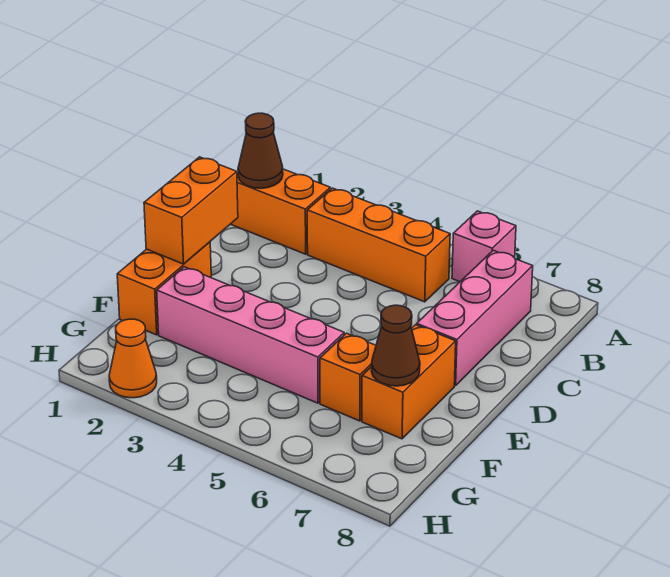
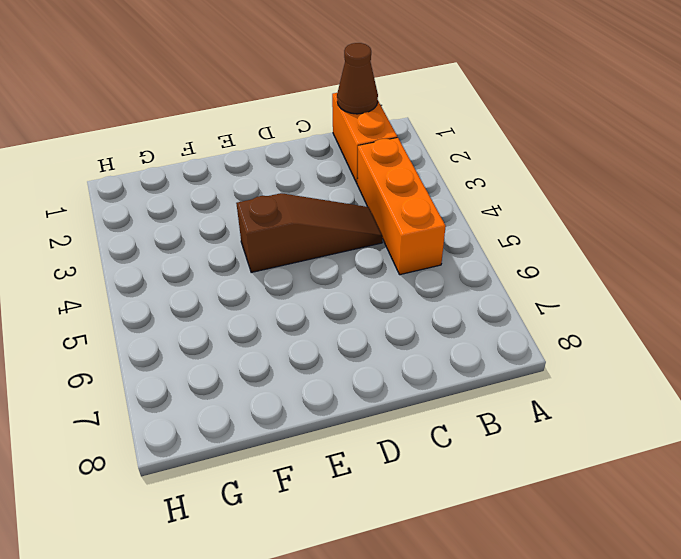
brown 1x3 slope [236,193,383,273] -> none
none -> pink 1x1 brick [452,211,516,282]
none -> pink 1x3 brick [417,250,533,386]
none -> orange 1x2 brick [117,242,211,335]

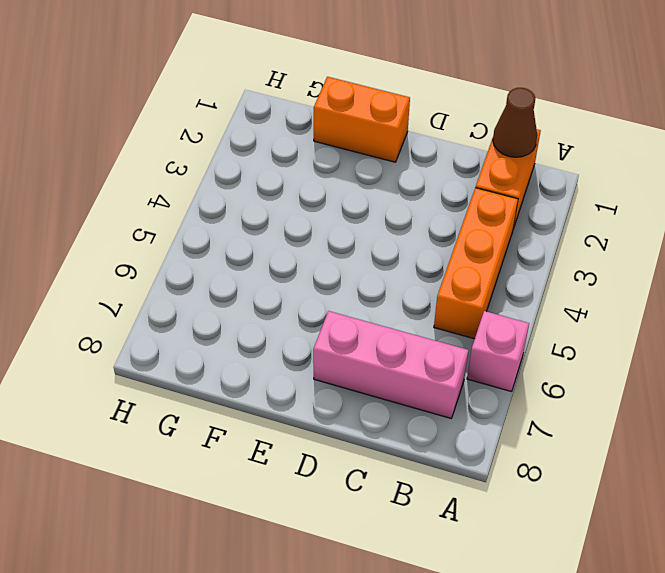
none -> orange 1x2 brick [362,325,456,439]
none -> pink 1x4 brick [157,267,344,403]
none -> orange 1x1 brick [320,333,376,421]

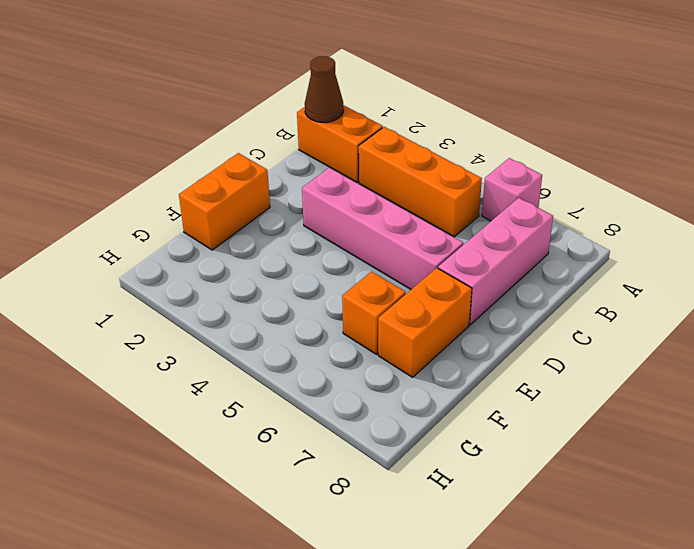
pink 1x4 brick [302,167,463,289] -> pink 1x4 brick moved to [157,267,344,403]
none -> orange 1x1 cone [109,319,157,398]
none -> orange 1x2 brick [144,157,238,264]
none -> brown 1x1 cone [372,305,420,386]

